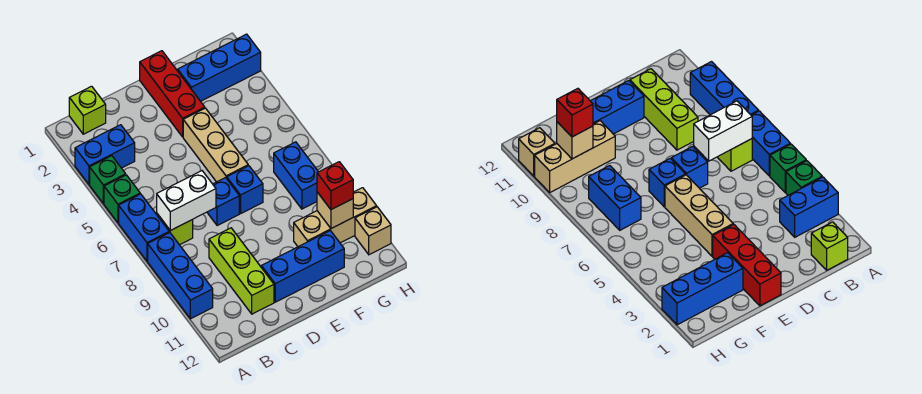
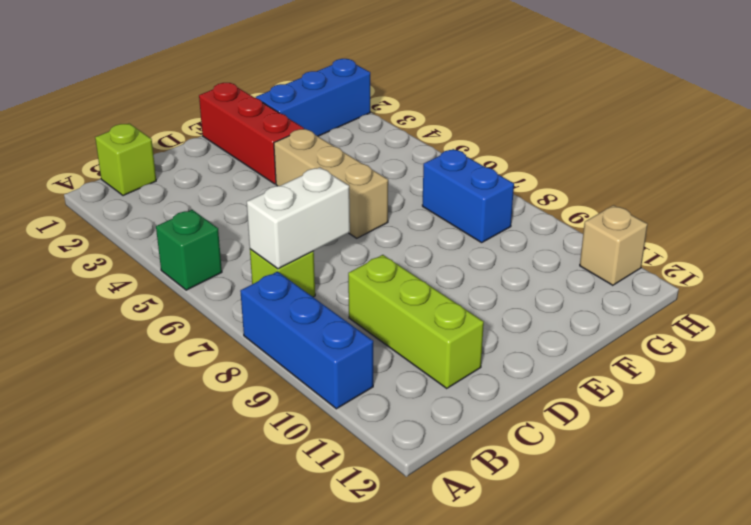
none -> blue 1x2 brick [75,125,135,184]
none -> green 1x1 brick [90,156,126,204]
none -> blue 1x2 brick [119,194,169,261]

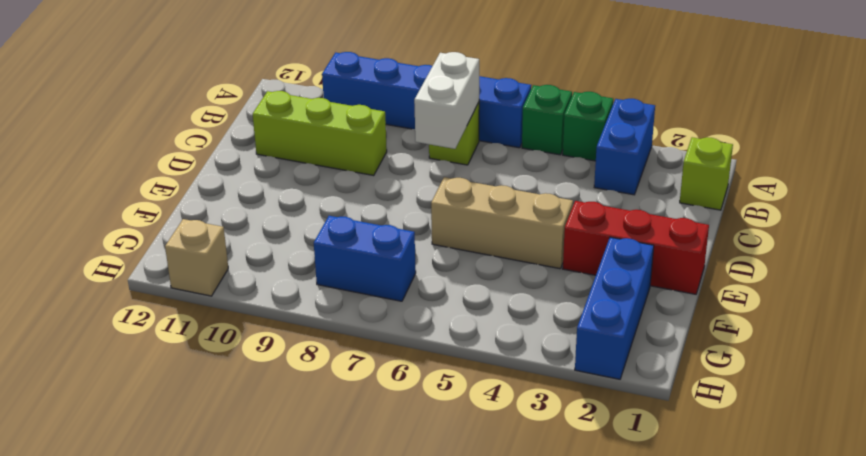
none -> blue 1x1 brick [207,178,239,226]
none -> blue 1x3 brick [261,231,344,302]
none -> blue 1x1 brick [227,166,263,213]

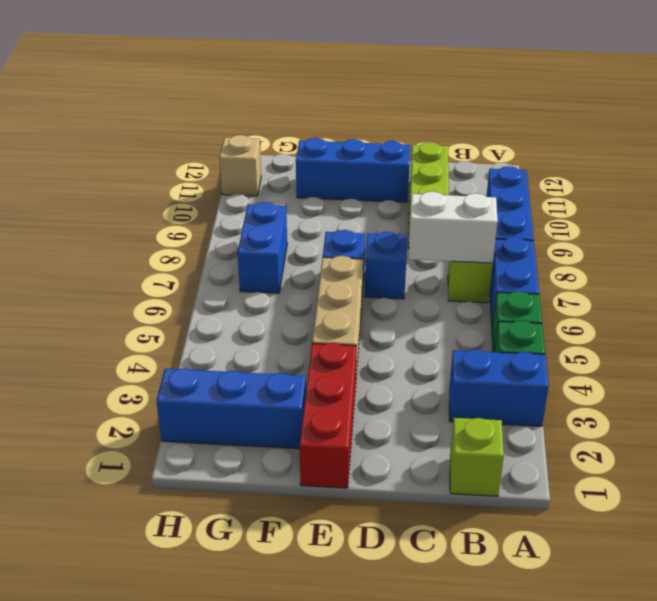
none -> tan 1x3 brick [294,188,377,247]
none -> tan 1x1 brick [317,192,353,228]
none -> red 1x1 brick [317,162,353,209]

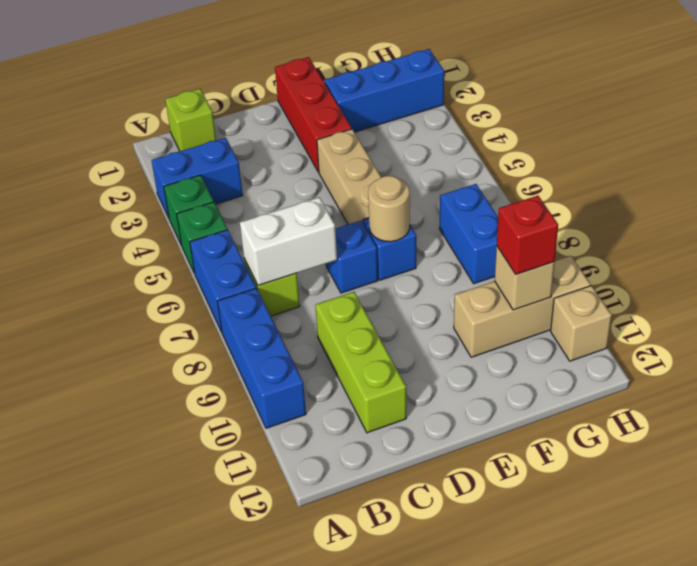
tan 1x1 round brick [368,176,410,242] -> none
none -> blue 1x3 brick [261,231,344,302]

